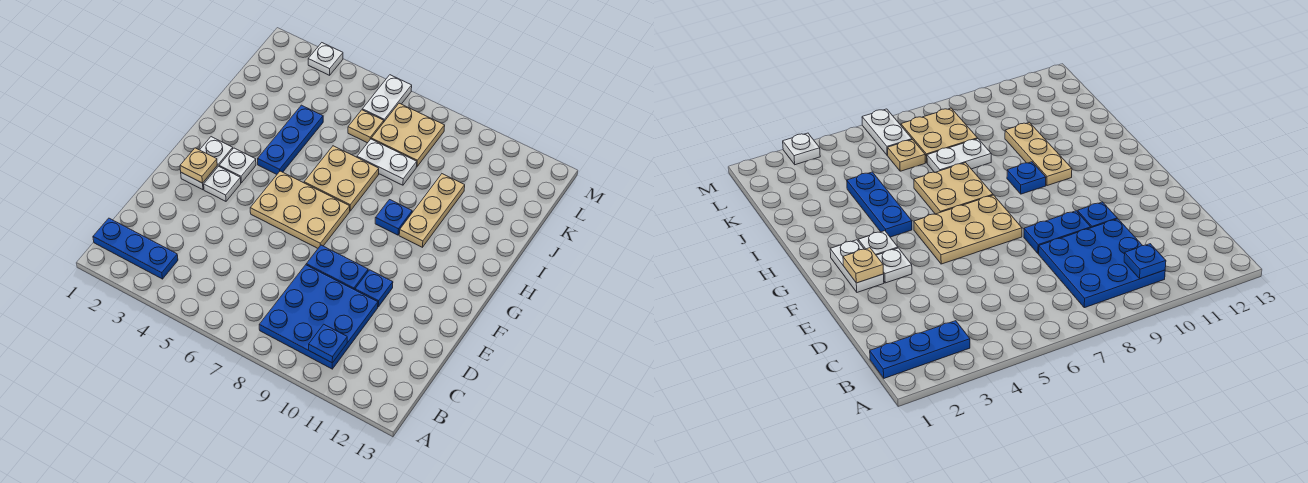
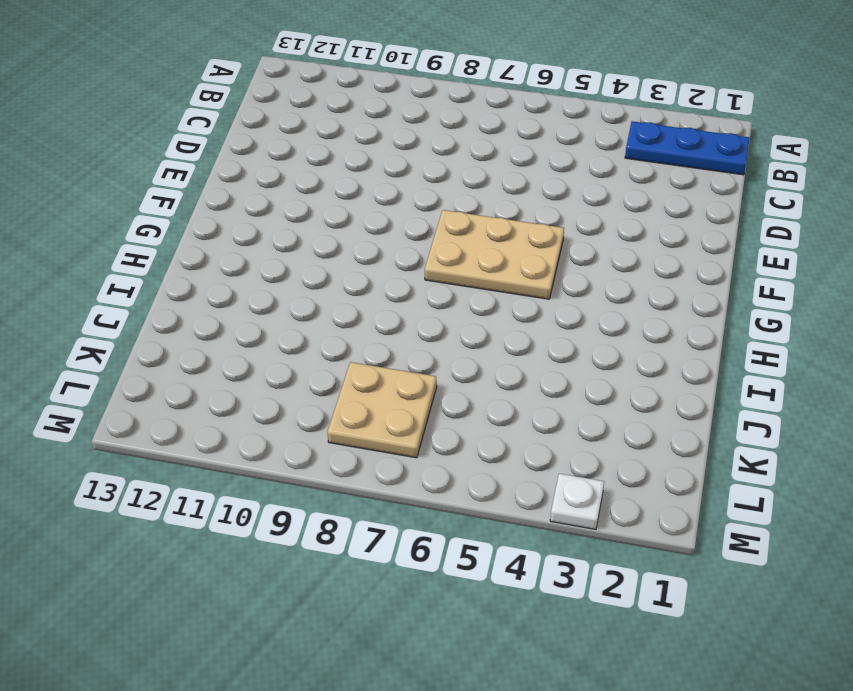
none -> blue 3x3 plate [259,265,378,369]
none -> blue 1x2 plate [306,245,368,290]
none -> blue 1x1 plate [355,270,393,307]

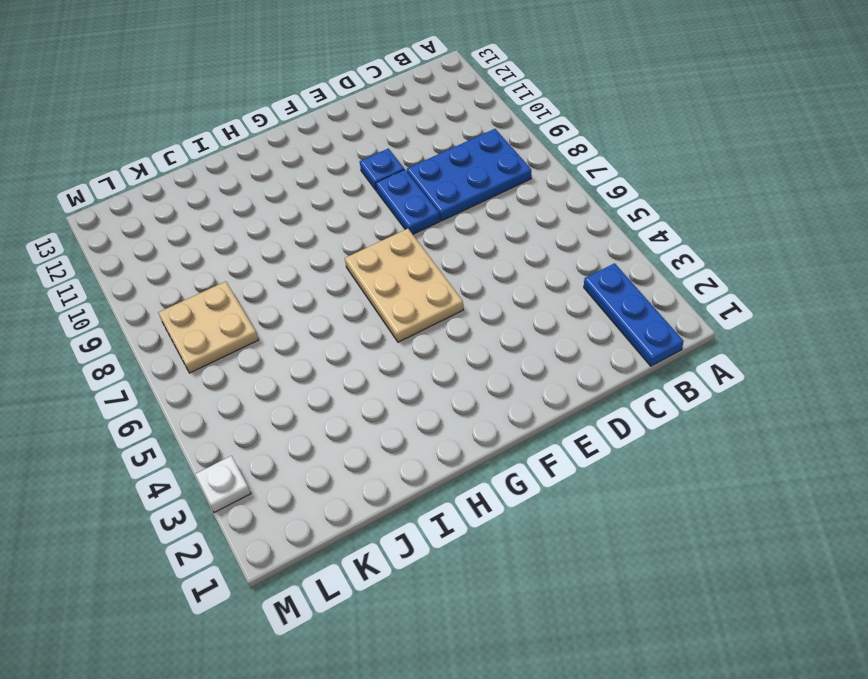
blue 2x3 plate [407,129,531,221] -> blue 3x3 plate [259,265,378,369]
none -> white 1x2 plate [181,137,233,190]
none -> white 1x1 plate [204,166,241,201]
none -> white 1x1 plate [219,148,256,183]

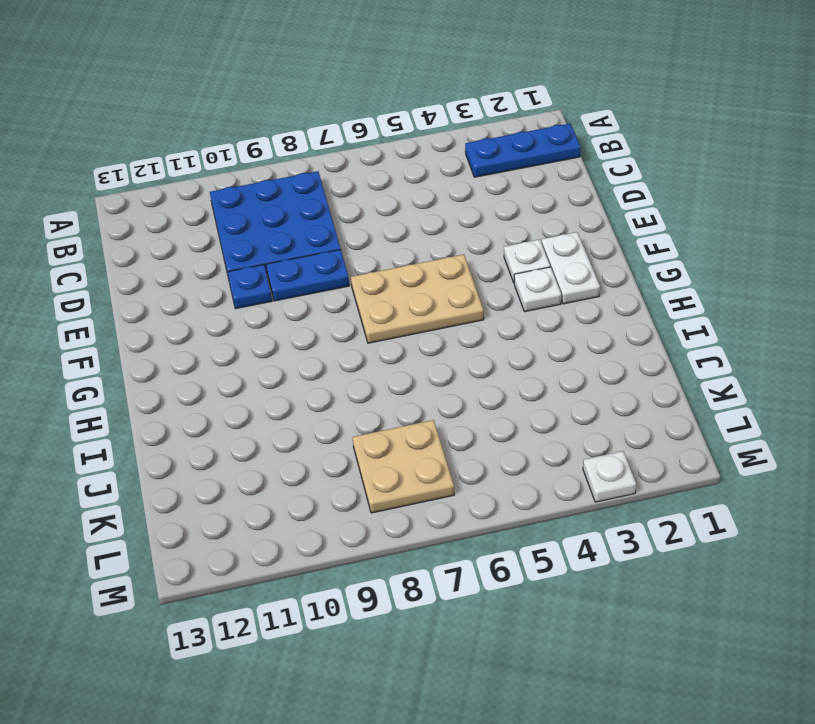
none -> blue 1x3 plate [258,105,323,174]
none -> tan 2x2 plate [304,146,379,211]
none -> blue 1x1 plate [375,200,412,235]

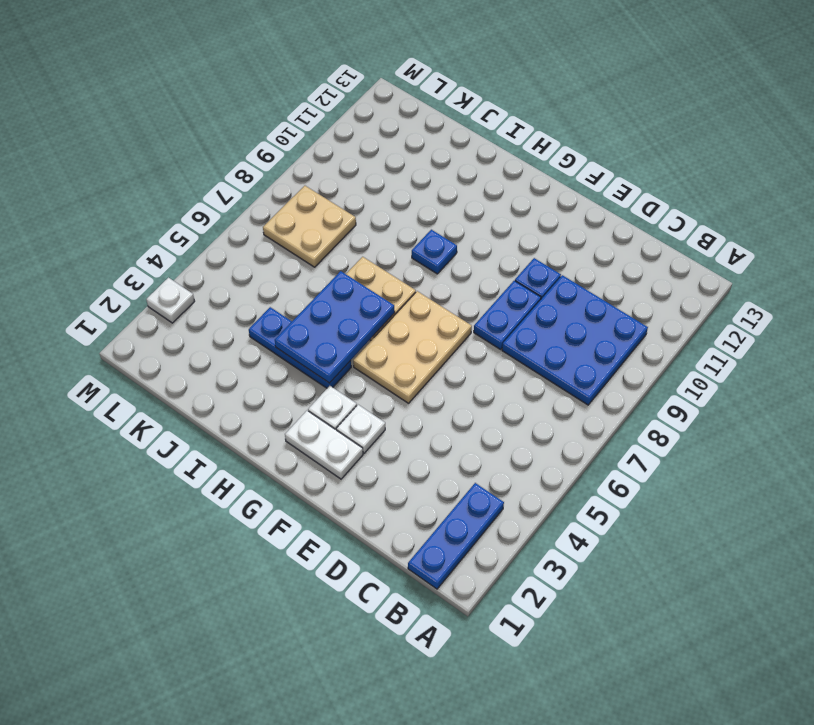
blue 2x3 plate [275,271,395,383] -> none
none -> tan 1x3 plate [399,174,465,247]
none -> white 1x2 plate [357,139,417,185]
none -> tan 1x1 plate [348,110,384,143]

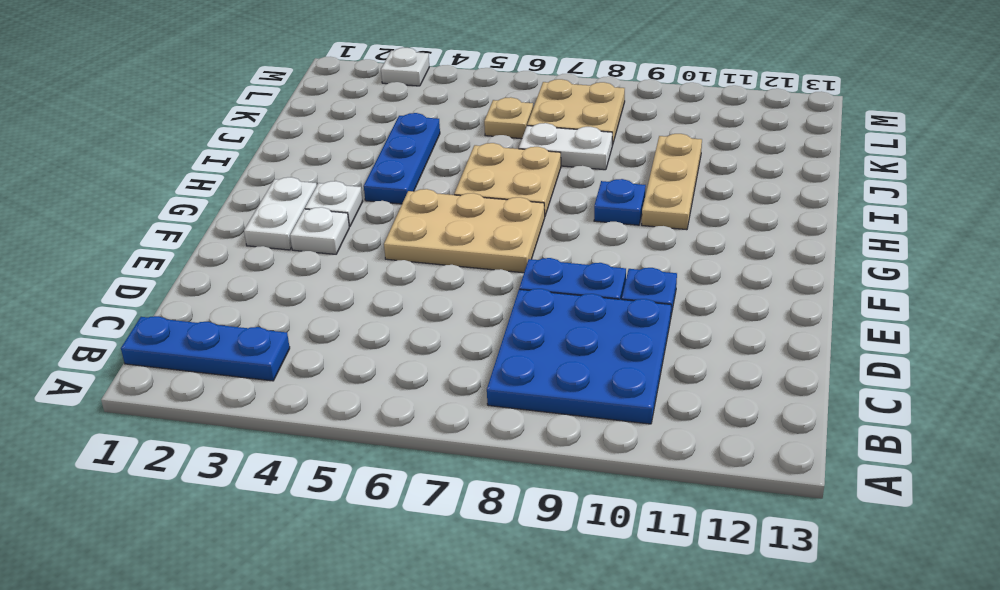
none -> white 1x2 plate [362,75,412,121]
none -> blue 1x1 plate [309,324,347,363]
none -> tan 1x1 plate [180,148,217,183]

